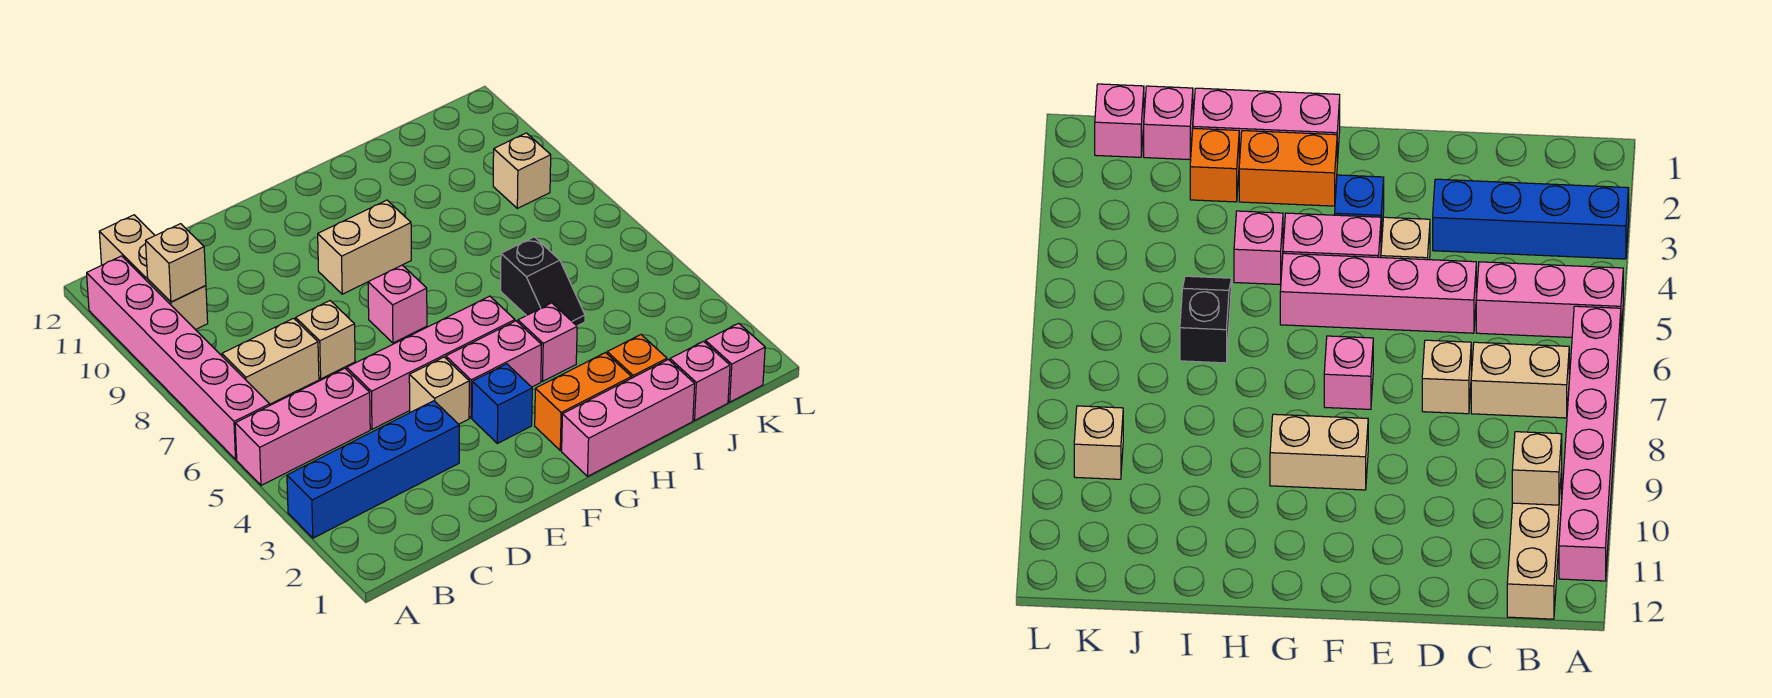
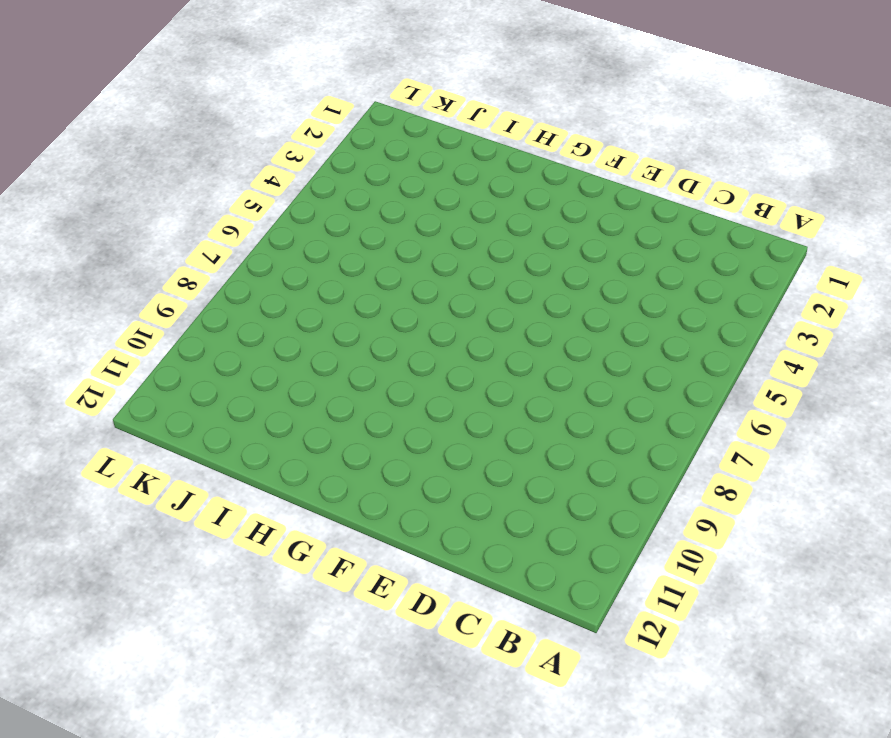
none -> blue 1x4 brick [287,401,459,538]
none -> pink 1x3 brick [235,368,370,485]
none -> pink 1x6 brick [87,256,270,459]

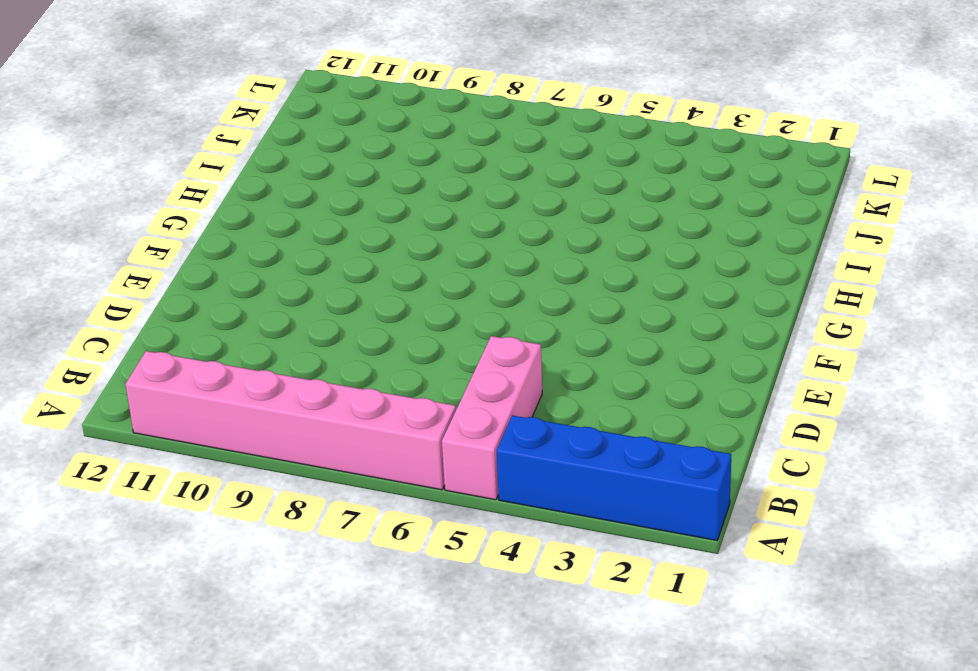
blue 1x4 brick [497,415,731,541] -> blue 1x4 brick turned to [287,401,459,538]
none -> tan 1x2 brick [222,318,319,404]
none -> tan 1x3 brick [99,215,208,330]
none -> pink 1x4 brick [347,296,515,429]

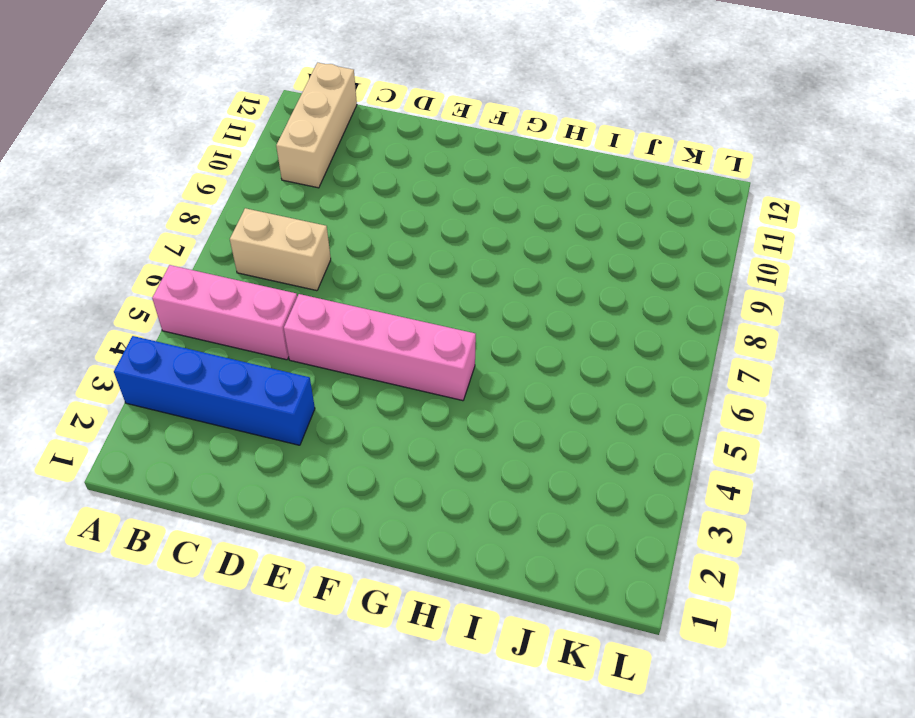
none -> pink 1x6 brick [87,256,270,459]
none -> tan 1x1 brick [296,301,355,379]
none -> tan 1x1 brick [409,357,469,424]

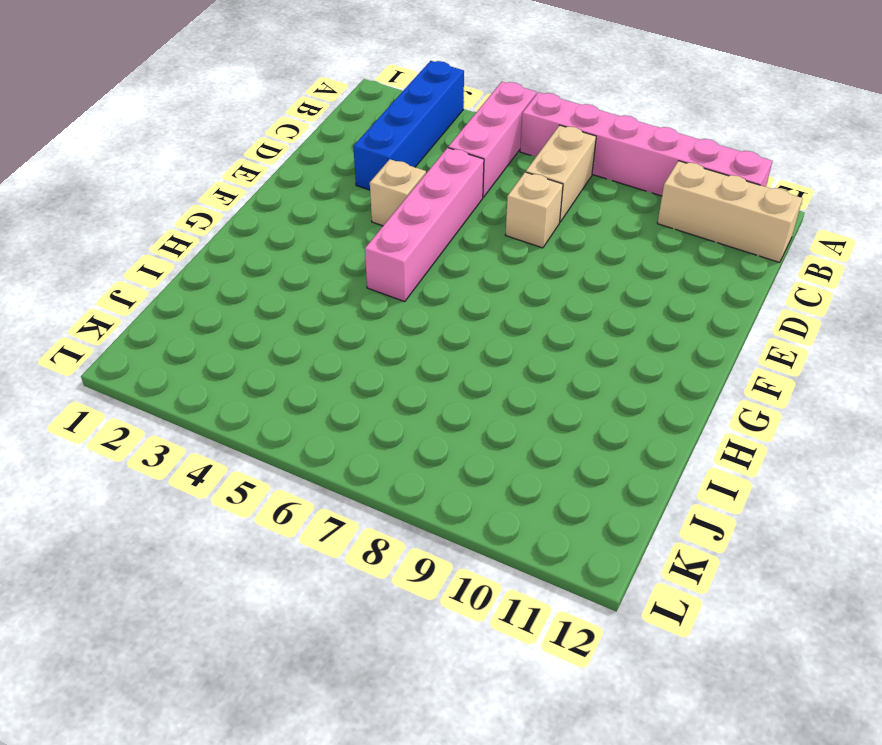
none -> blue 1x1 brick [472,364,532,443]
none -> pink 1x2 brick [446,321,542,418]
none -> pink 1x1 brick [368,265,427,343]

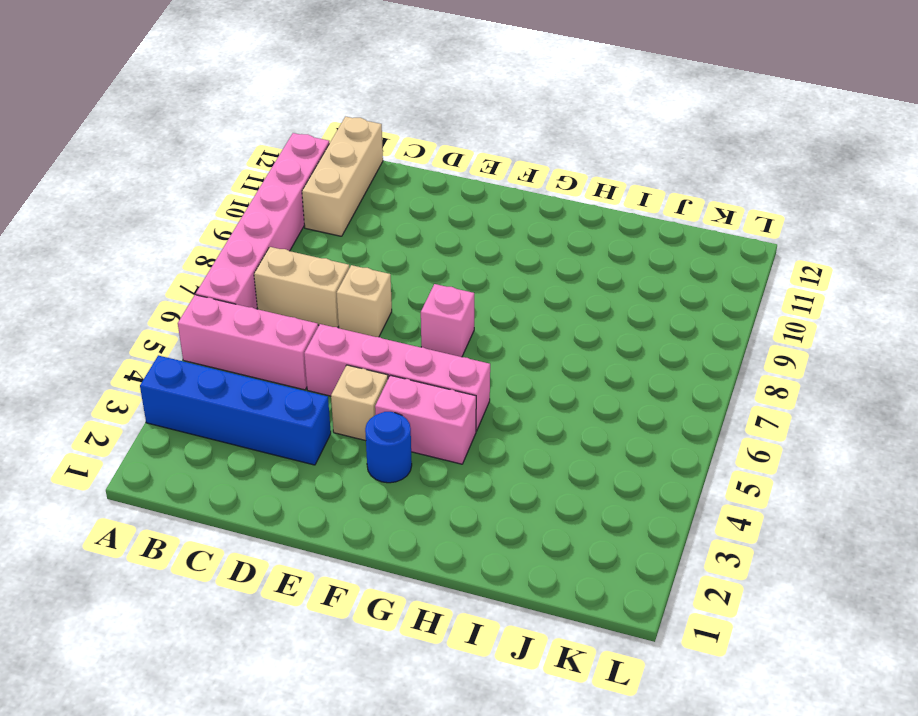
blue 1x1 round brick [365,412,412,483] -> blue 1x1 brick [472,364,532,443]
none -> tan 1x2 brick [318,200,411,294]
none -> pink 1x3 brick [562,360,695,476]
none -> orange 1x2 brick [535,353,631,451]

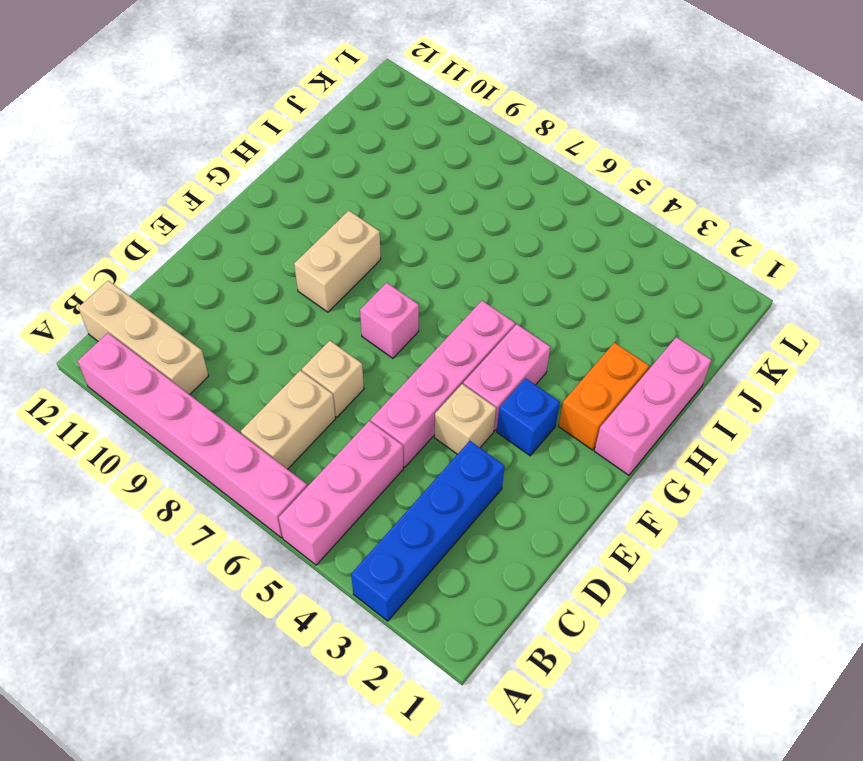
none -> pink 1x1 brick [518,303,577,381]
none -> orange 1x1 brick [607,335,667,378]
none -> black 1x2 slope [500,237,585,326]

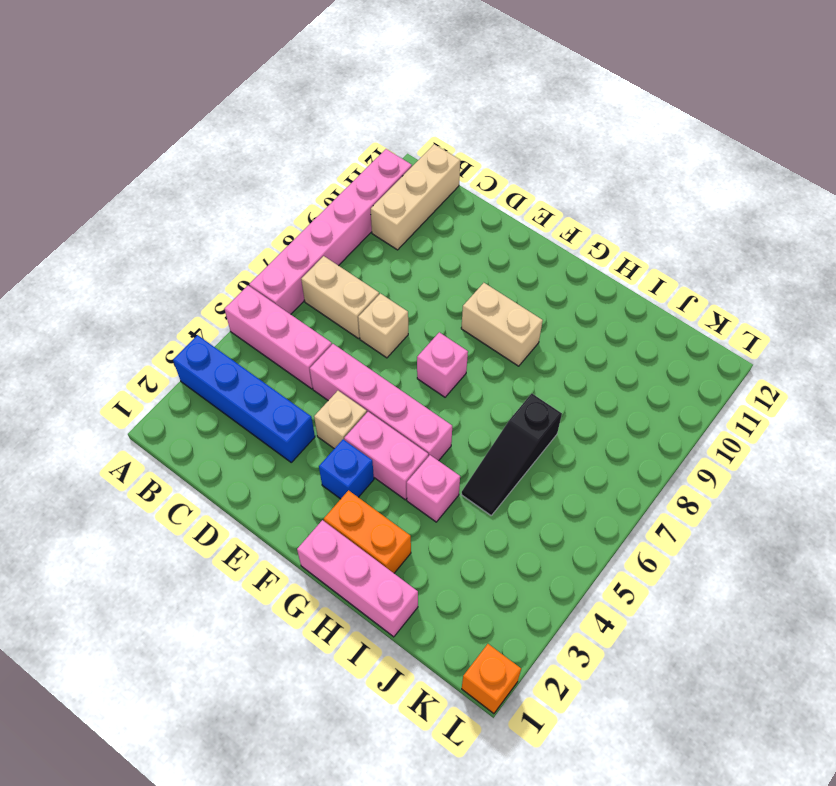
black 1x3 slope [461,393,562,515] -> black 1x2 slope [500,237,585,326]
orange 1x1 brick [462,644,521,714] -> orange 1x1 brick moved to [607,335,667,378]
none -> pink 1x1 brick [670,341,730,420]
none -> pink 1x1 brick [705,323,765,402]
none -> tan 1x1 brick [493,133,551,208]

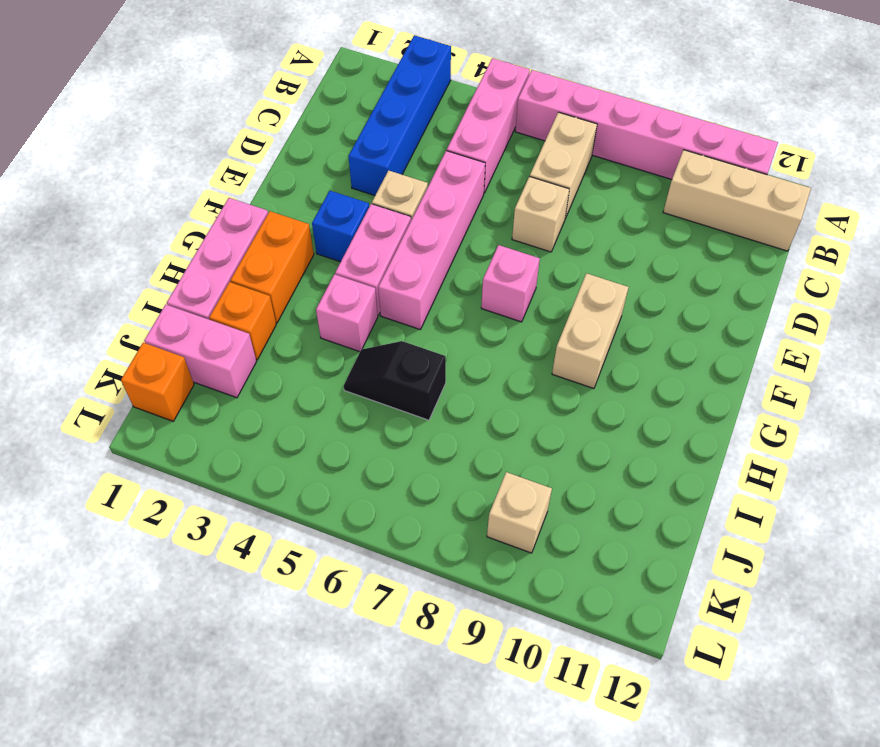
pink 1x2 brick [144,305,257,398] -> pink 1x1 brick [670,341,730,420]
orange 1x1 brick [121,343,194,421] -> pink 1x1 brick [705,323,765,402]
none -> tan 1x1 brick [146,224,206,302]

